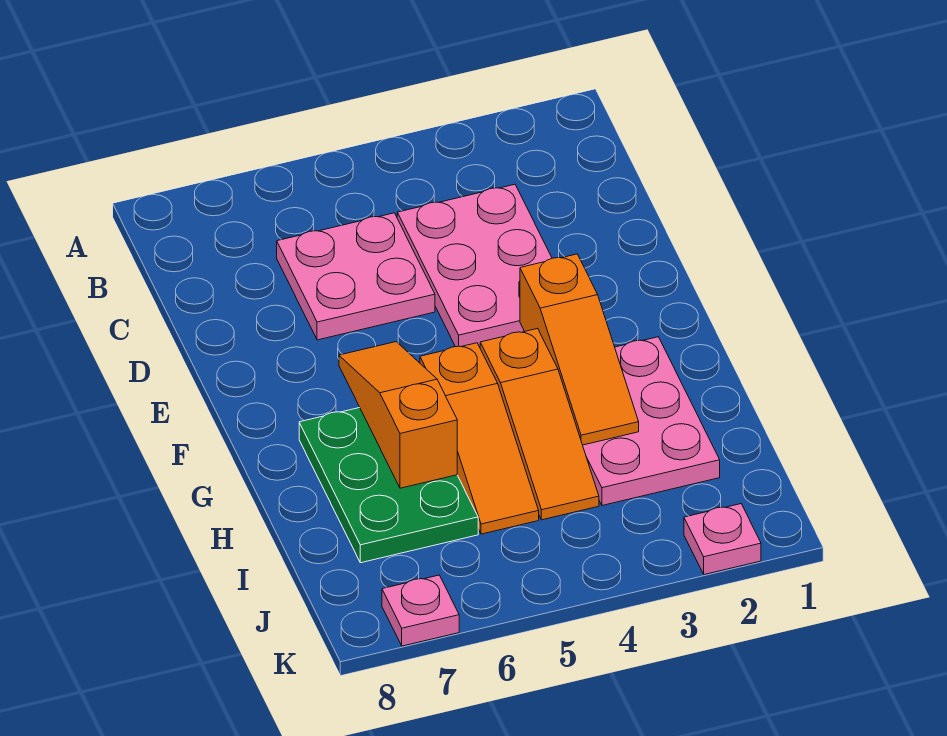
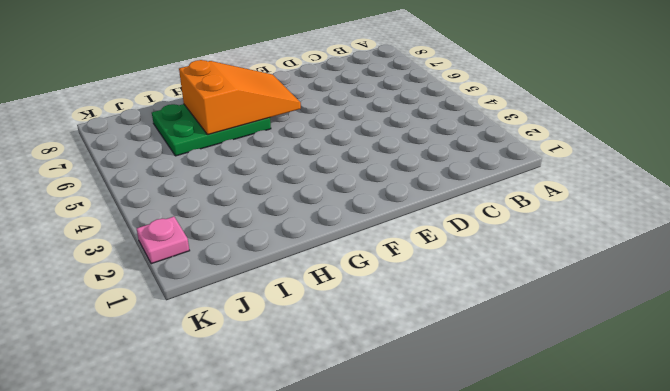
orange 2x3 slope [179,60,301,135] -> orange 1x3 slope [339,342,457,488]
none -> pink 2x3 plate [397,184,552,347]
none -> pink 2x2 plate [277,213,435,340]

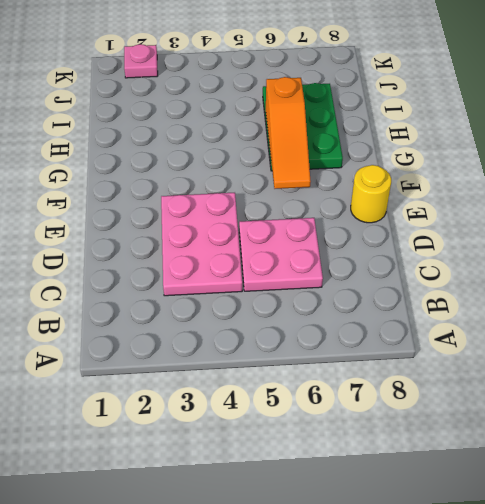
yellow 1x1 round brick [351,165,391,223] -> none
none -> pink 2x3 plate [583,337,720,506]
none -> orange 1x3 slope [480,328,599,520]

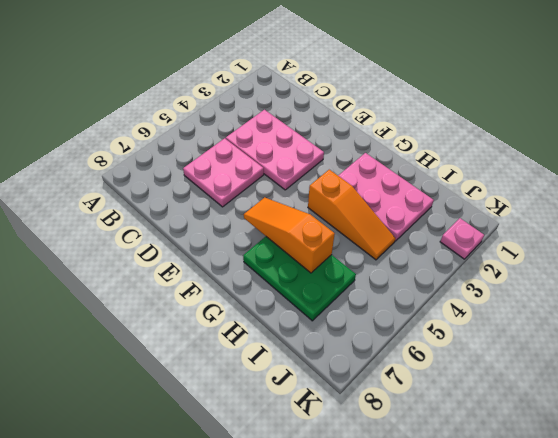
none -> orange 1x3 slope [420,343,539,534]
none -> pink 1x1 plate [382,575,459,646]

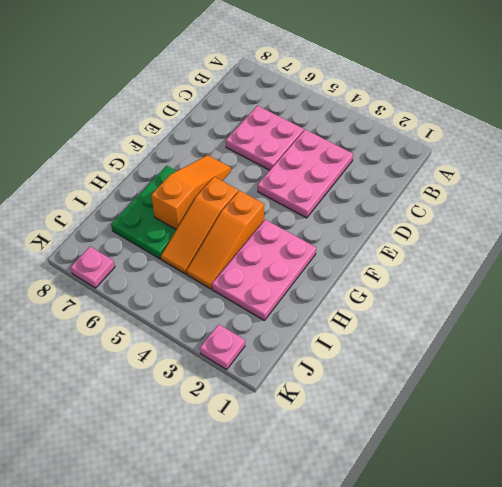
none -> orange 1x3 slope [520,254,639,445]

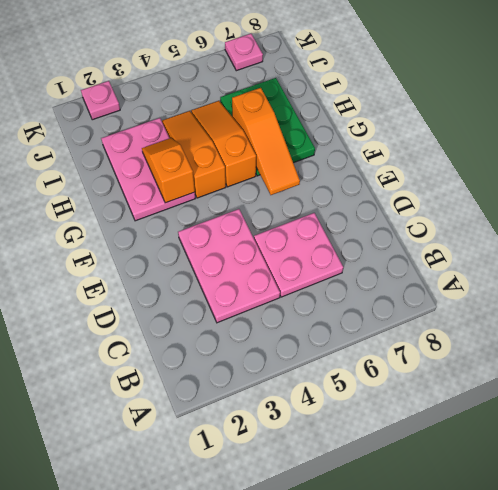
orange 1x2 slope [142,138,195,203] -> orange 1x3 slope [520,254,639,445]

